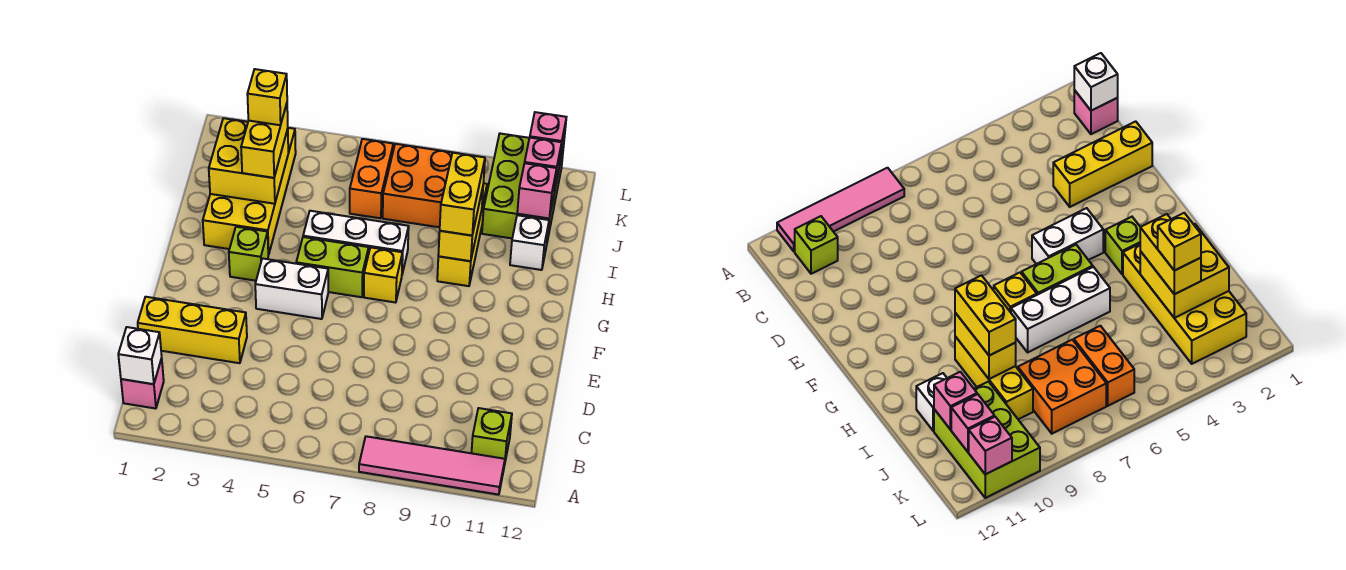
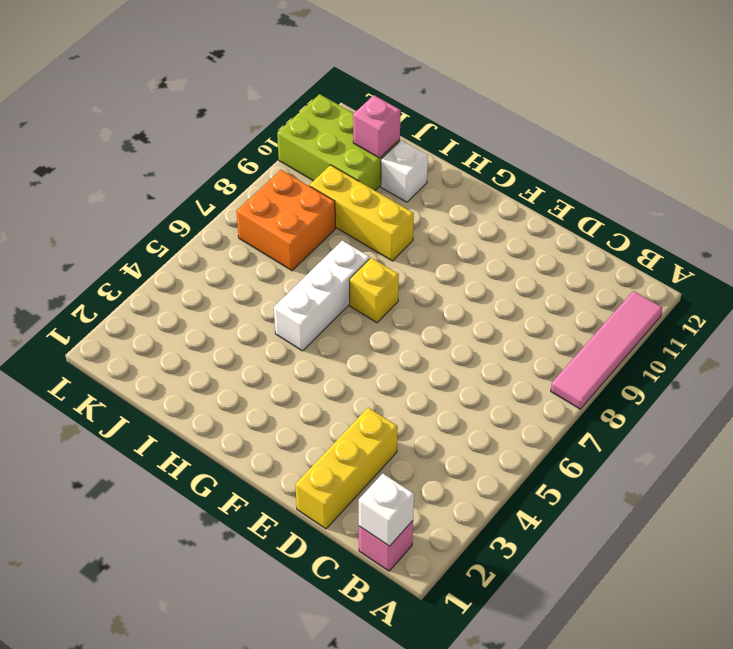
none -> lime 1x1 brick [472,408,512,461]
none -> white 1x2 brick [255,258,328,319]
none -> lime 1x1 brick [229,227,268,281]

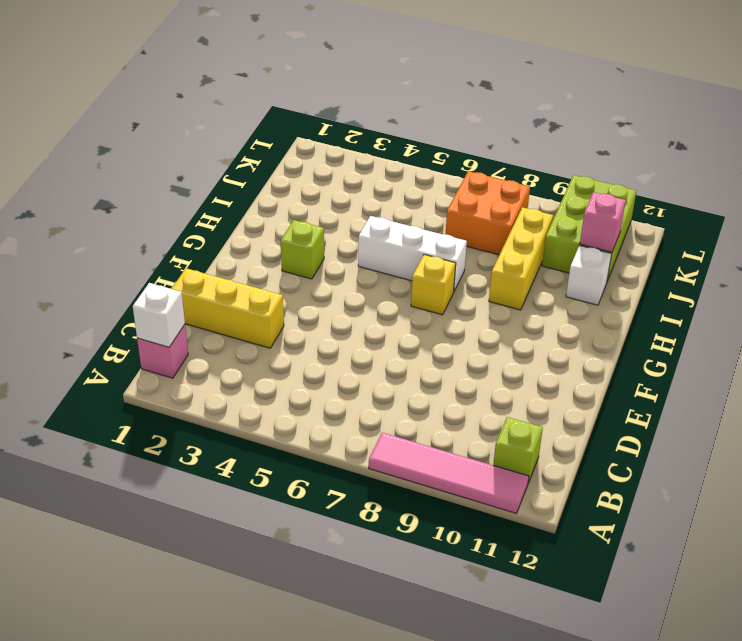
none -> white 1x2 brick [255,258,328,319]
none -> lime 1x2 brick [296,237,369,297]
none -> yellow 2x4 brick [203,128,296,255]

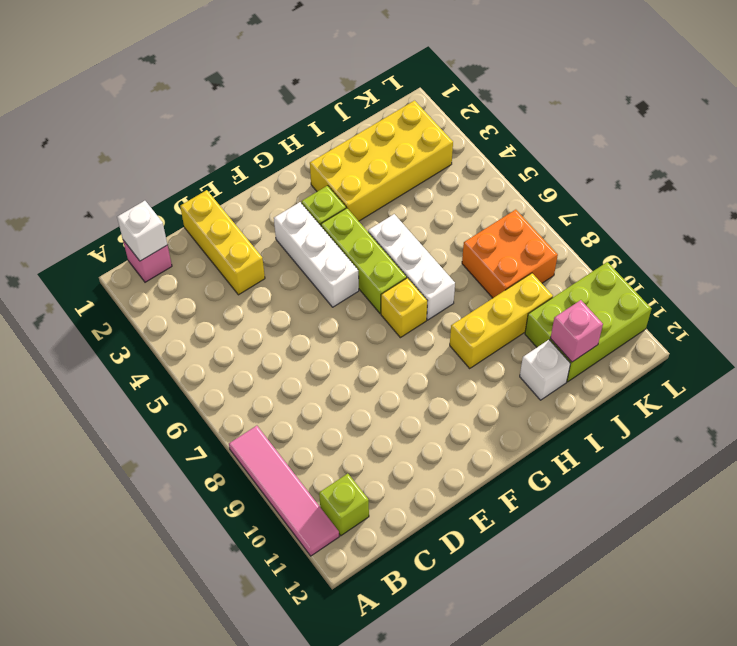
white 1x3 brick [274,202,359,307] -> white 1x2 brick [255,258,328,319]
lime 1x3 brick [321,208,407,314] -> lime 1x2 brick [296,237,369,297]
none -> orange 1x2 brick [350,139,393,218]
none -> yellow 1x2 brick [438,188,483,261]
none -> yellow 2x2 brick [209,118,288,204]

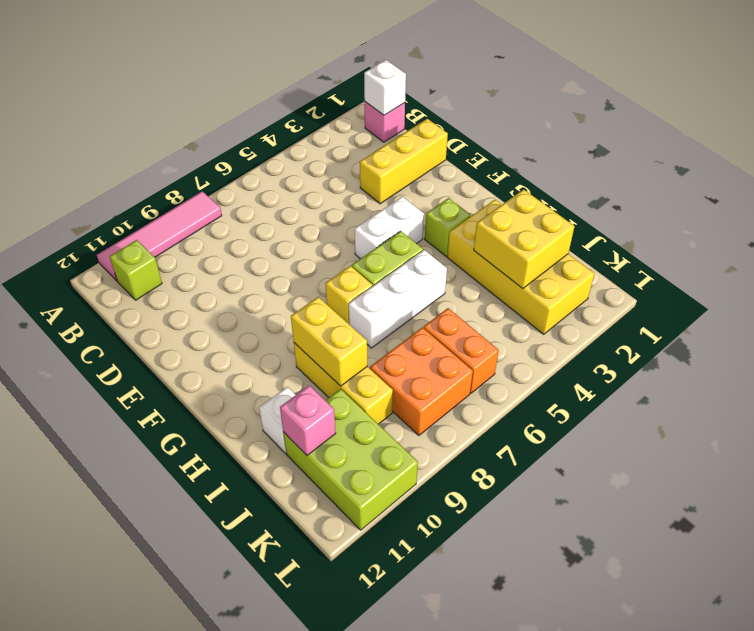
none -> pink 1x1 brick [525,138,562,192]
none -> pink 1x1 brick [530,112,566,161]
none -> yellow 1x2 brick [440,153,485,236]

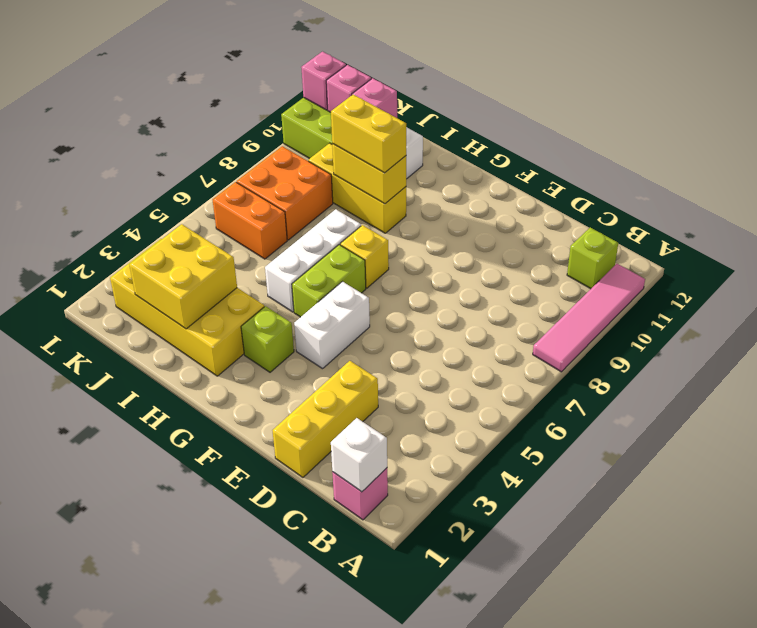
none -> yellow 1x2 brick [241,104,288,178]
none -> yellow 1x1 brick [247,69,287,125]

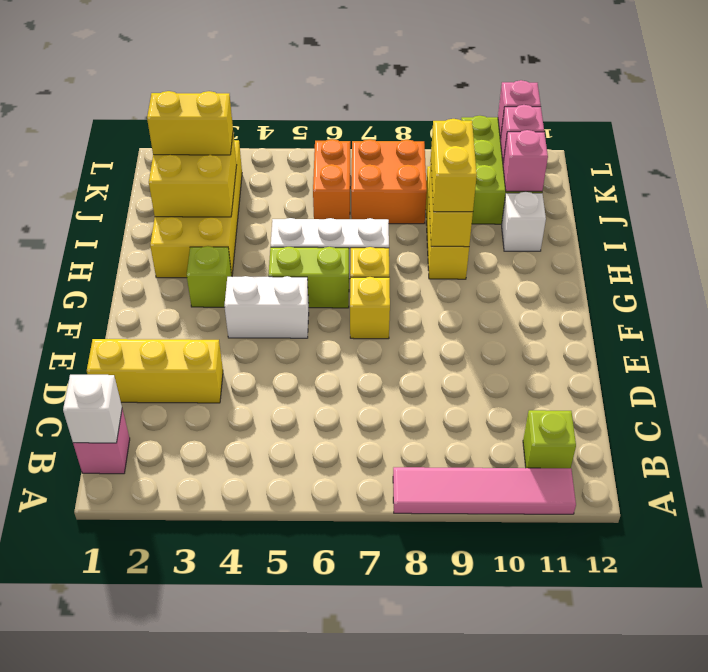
yellow 1x1 brick [350,277,390,339] -> yellow 1x1 brick moved to [247,69,287,125]
yellow 1x2 brick [147,91,233,155] -> yellow 1x2 brick turned to [241,104,288,178]

